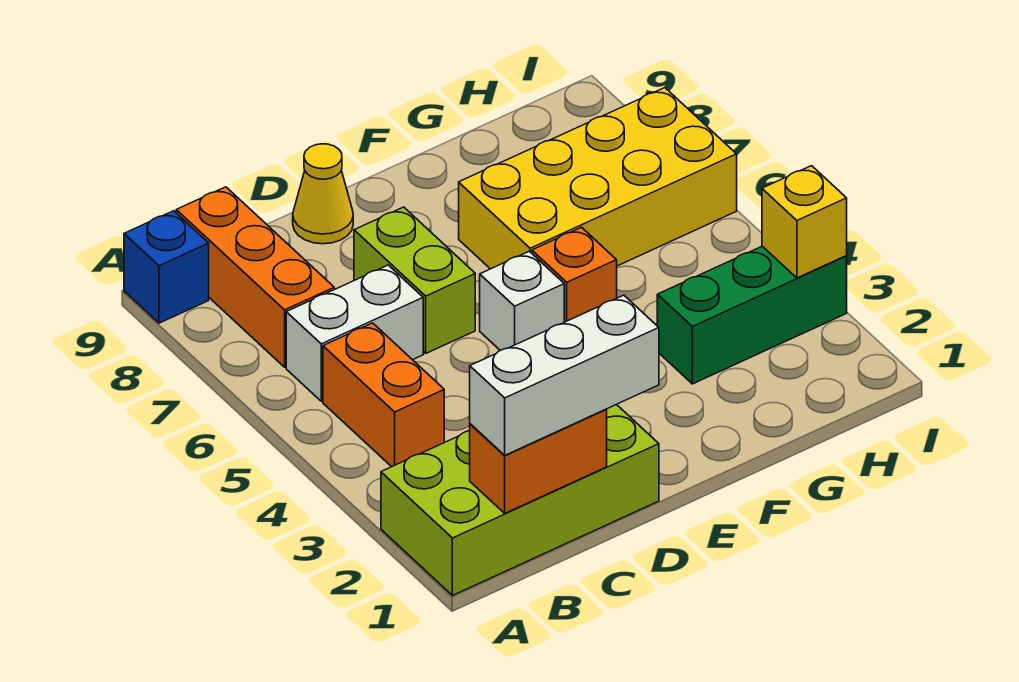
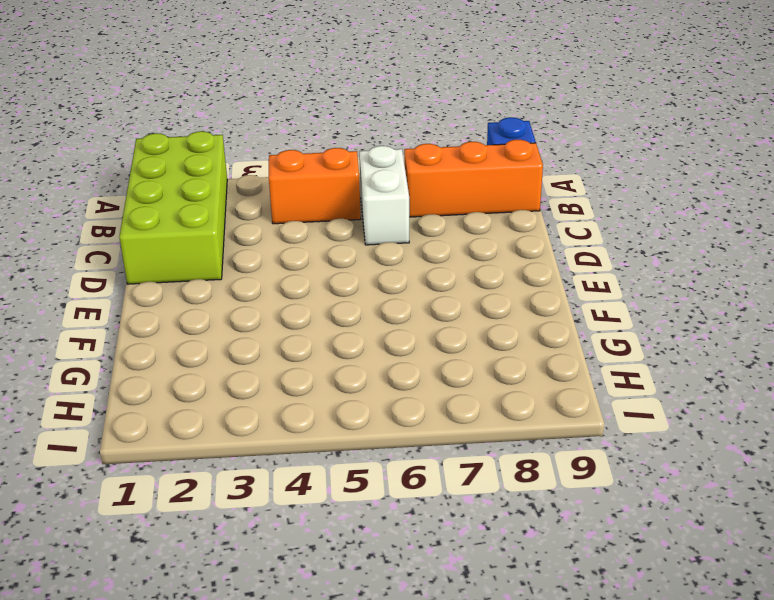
none -> lime 1x2 brick [354,207,475,353]
none -> yellow 1x1 cone [293,144,353,244]
none -> white 1x1 brick [480,251,564,351]

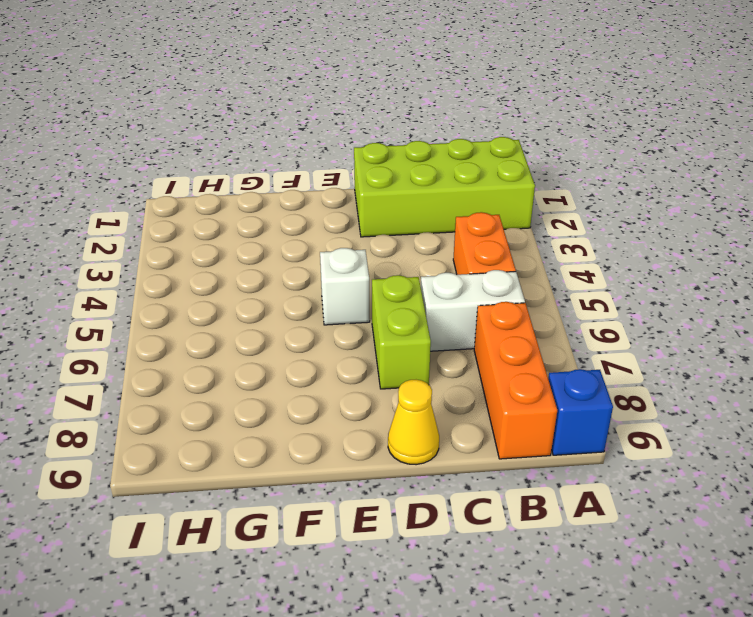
none -> orange 1x1 brick [532,227,617,322]
none -> yellow 2x4 brick [459,88,737,269]
none -> green 1x3 brick [657,246,847,384]

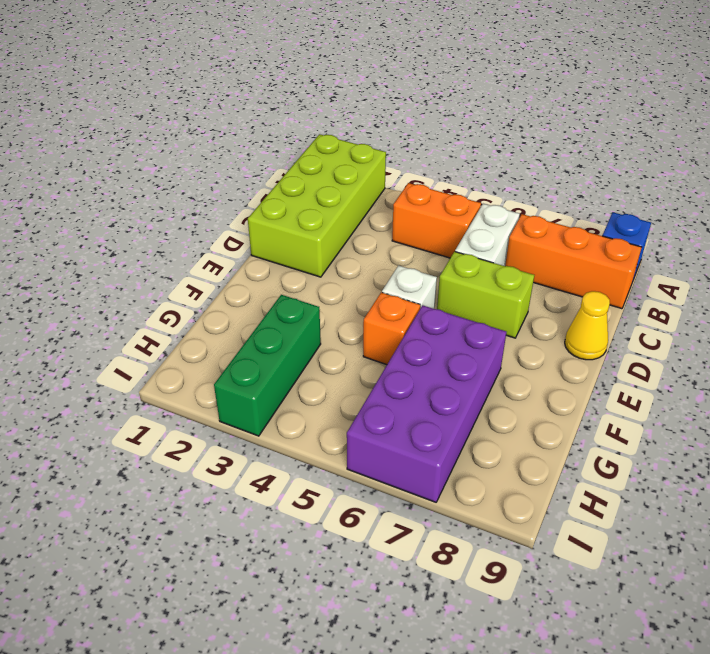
purple 2x4 brick [347,305,506,502] -> yellow 2x4 brick [459,88,737,269]
none -> orange 1x2 brick [470,409,607,513]
none -> yellow 1x1 brick [762,166,847,278]
none -> white 1x3 brick [470,295,659,455]

